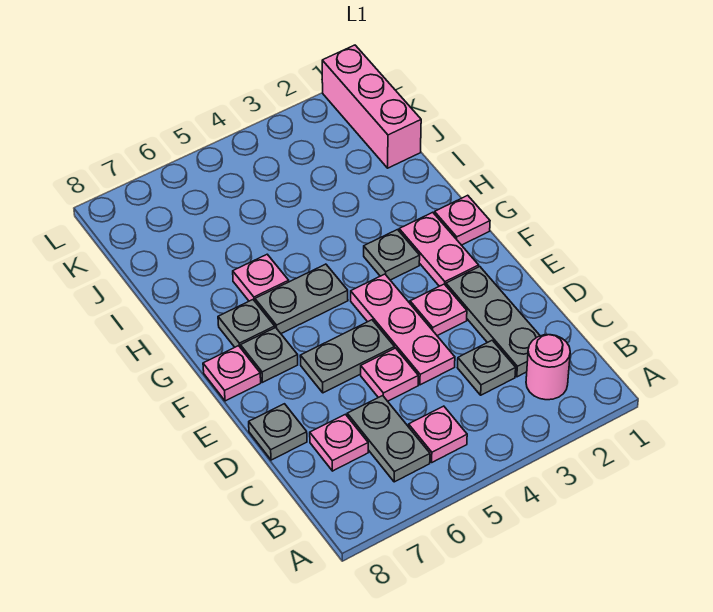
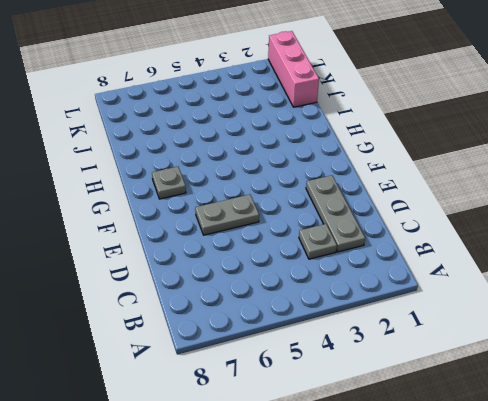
none -> pink 1x1 round brick [526,335,570,400]
none -> pink 1x1 plate [409,406,467,462]
none -> grey 1x2 plate [347,396,430,482]

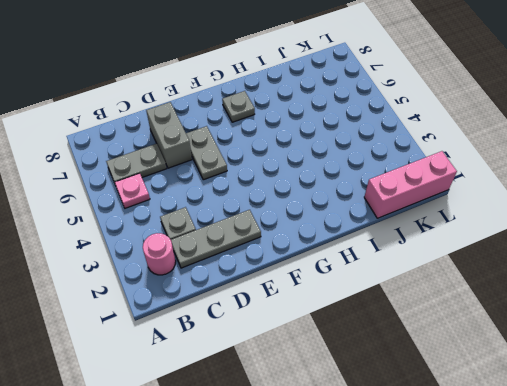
grey 1x2 brick [146,102,192,168] -> none
none -> pink 1x1 plate [310,414,368,471]
none -> pink 1x3 plate [351,274,455,385]
none -> pink 1x1 plate [361,348,418,401]

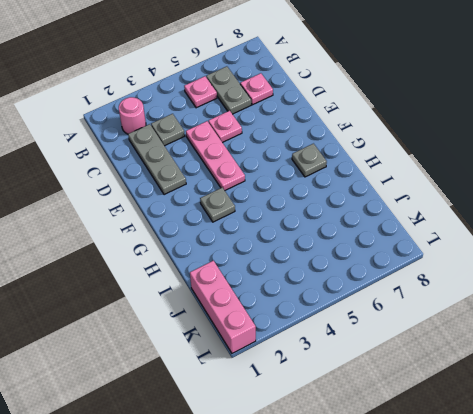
none -> grey 1x1 plate [249,404,307,460]
none -> pink 1x1 plate [410,284,467,336]
none -> grey 1x2 plate [300,320,395,393]

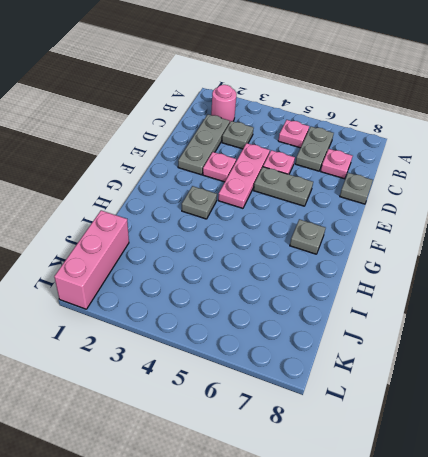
none -> pink 1x2 plate [399,212,479,286]
none -> grey 1x1 plate [241,328,298,382]
none -> pink 1x1 plate [203,346,261,401]

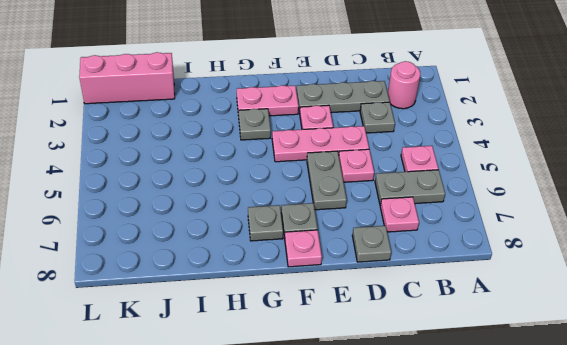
none -> pink 1x1 plate [434,195,490,245]
none -> grey 1x2 plate [255,264,348,333]
none -> pink 1x1 plate [233,254,289,301]

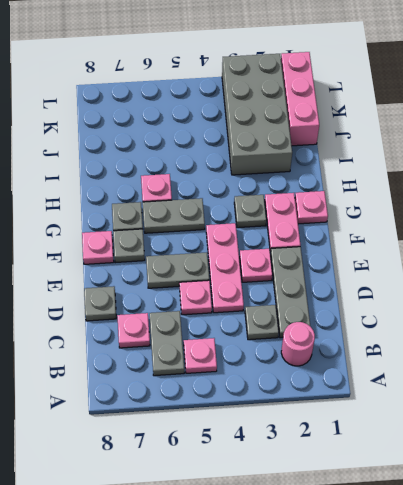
grey 2x4 brick [222,54,292,175] -> none

